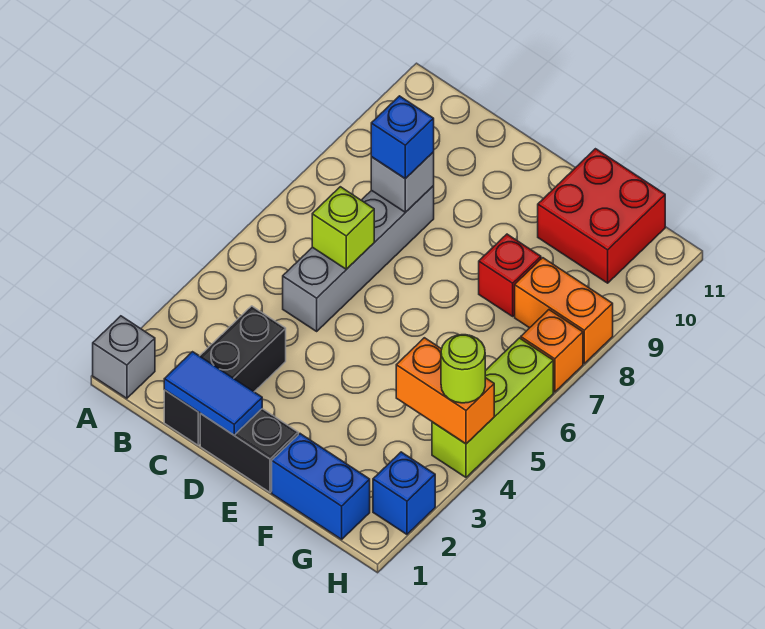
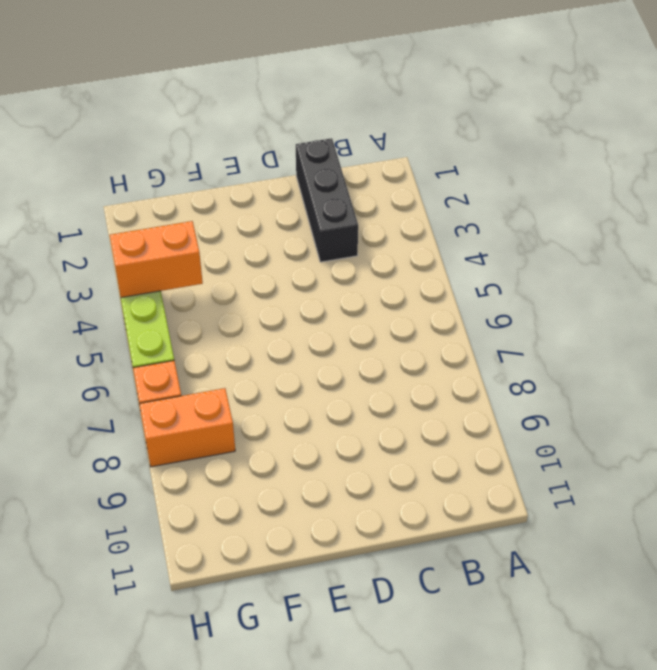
none -> grey 1x1 brick [93,316,155,398]
none -> grey 1x4 brick [283,186,434,331]
none -> black 1x2 brick [200,409,298,492]

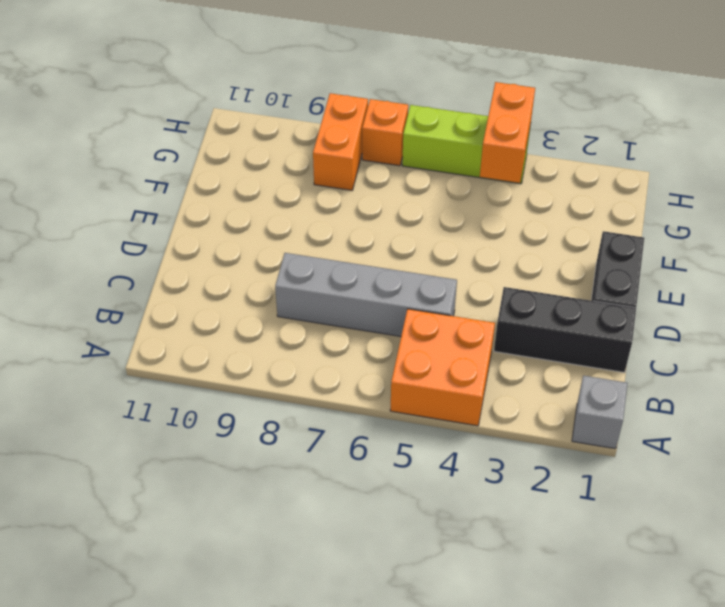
orange 2x2 brick [390,309,495,426] -> none
none -> blue 1x2 brick [272,434,370,539]
none -> red 1x1 brick [479,234,541,316]
none -> red 2x2 brick [538,149,665,283]

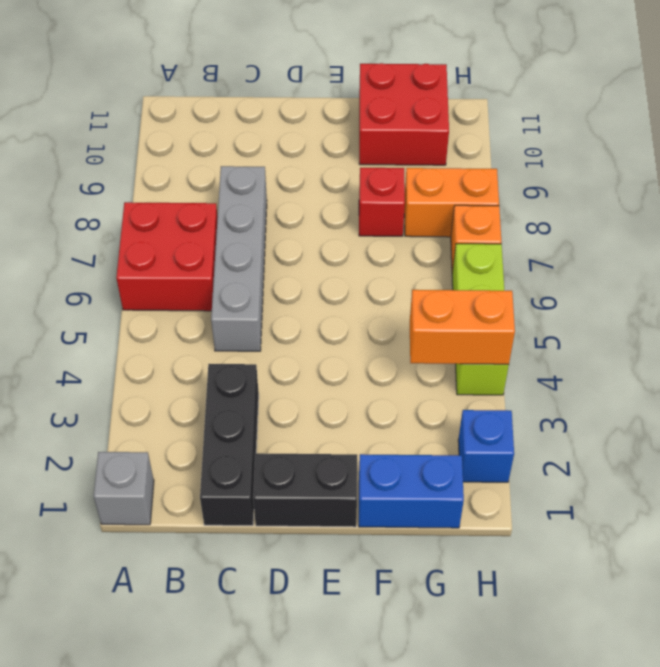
red 2x2 brick [116,202,218,311] -> none
none -> blue 1x2 tile [164,352,262,435]
none -> lime 1x1 brick [312,187,374,269]
none -> grey 1x1 brick [371,152,434,212]

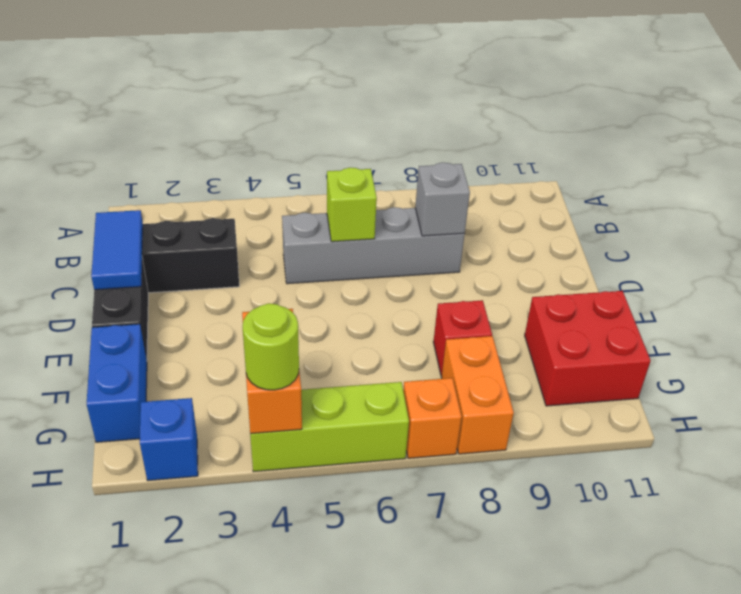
none -> grey 1x1 brick [93,316,155,398]
none -> blue 1x1 brick [371,96,434,179]

